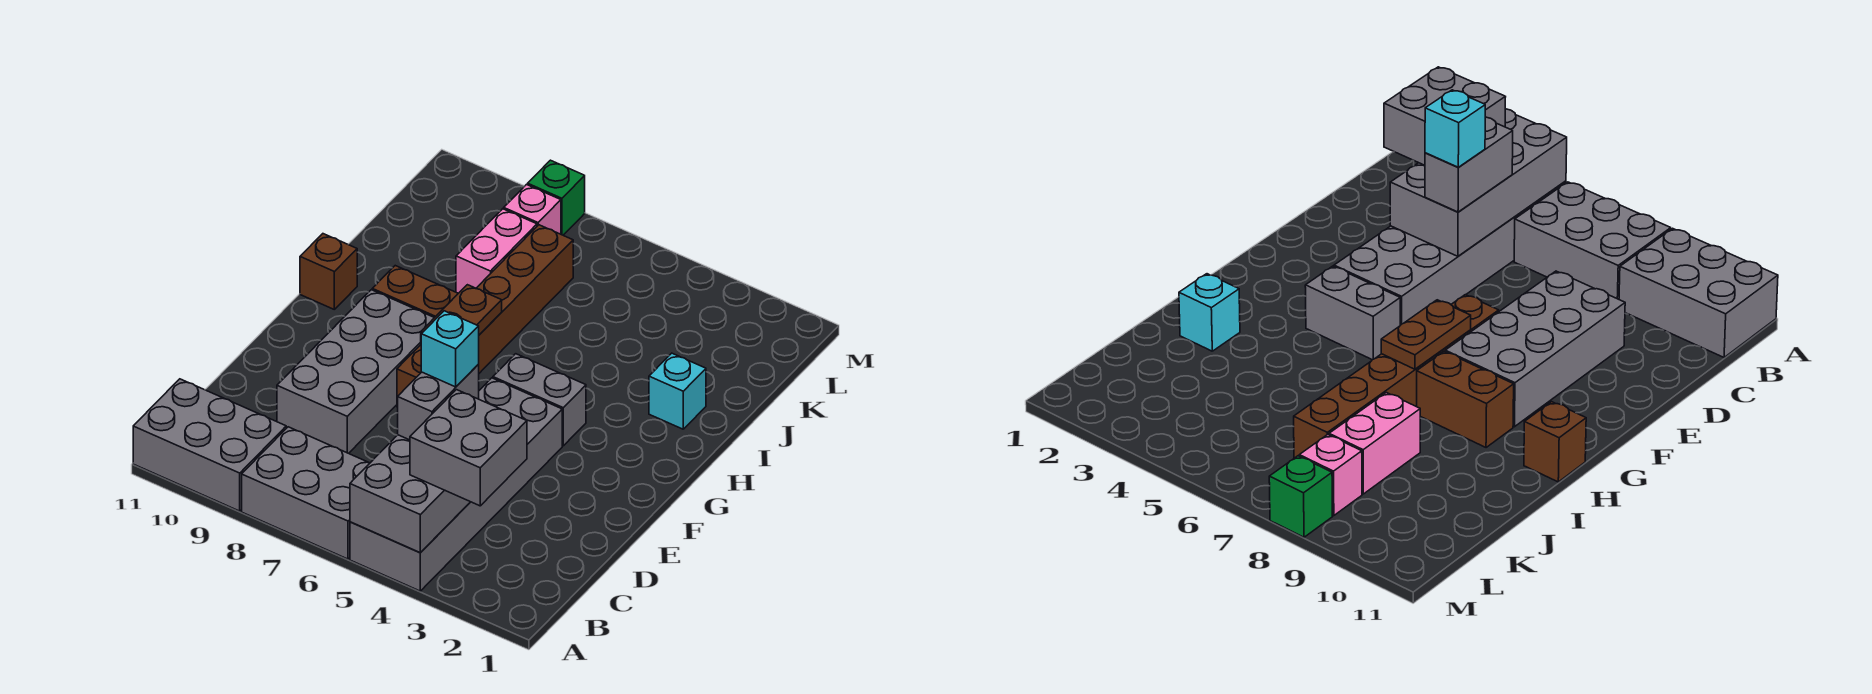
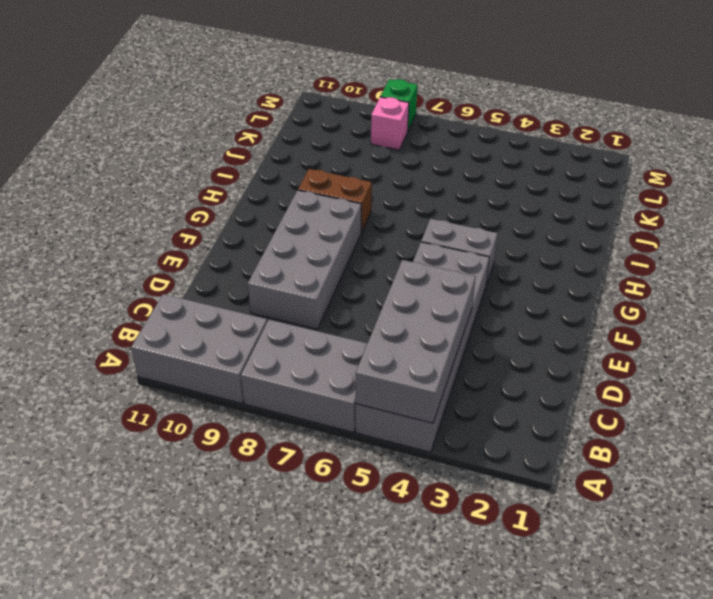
none -> brown 1x6 brick [397,225,573,407]
none -> brown 1x1 brick [300,234,357,309]
none -> cyan 1x1 brick [649,353,706,429]

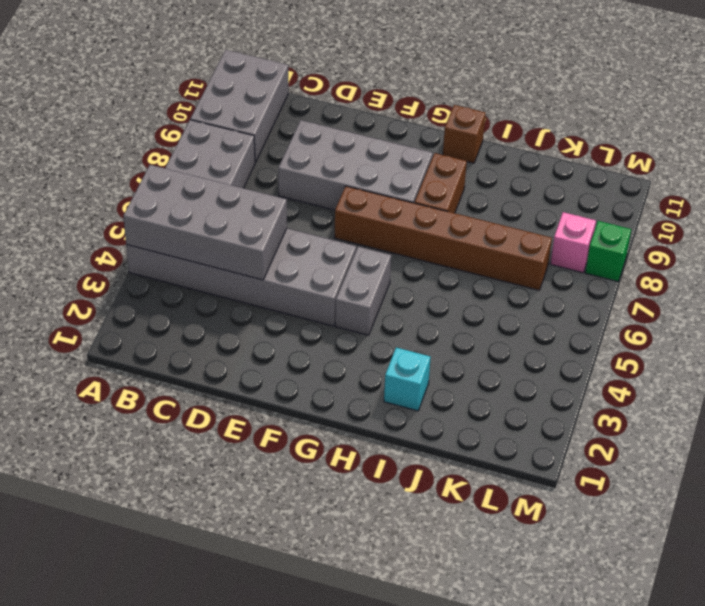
none -> pink 1x2 brick [456,209,537,293]
none -> brown 1x2 plate [421,285,502,335]
none -> grey 2x2 brick [410,390,527,506]

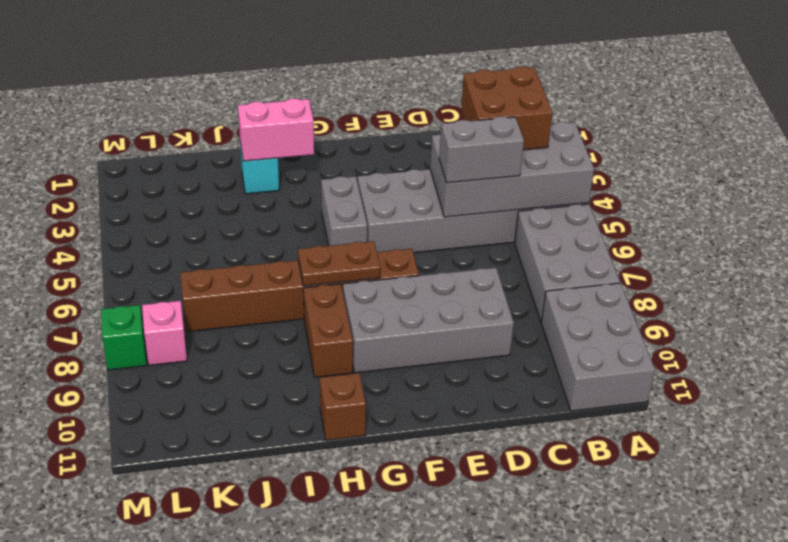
brown 2x2 brick [461,66,553,150] -> grey 2x2 brick [410,390,527,506]
pink 1x2 brick [238,98,314,161] -> pink 1x2 brick moved to [456,209,537,293]
none -> cyan 1x1 brick [421,311,479,387]

